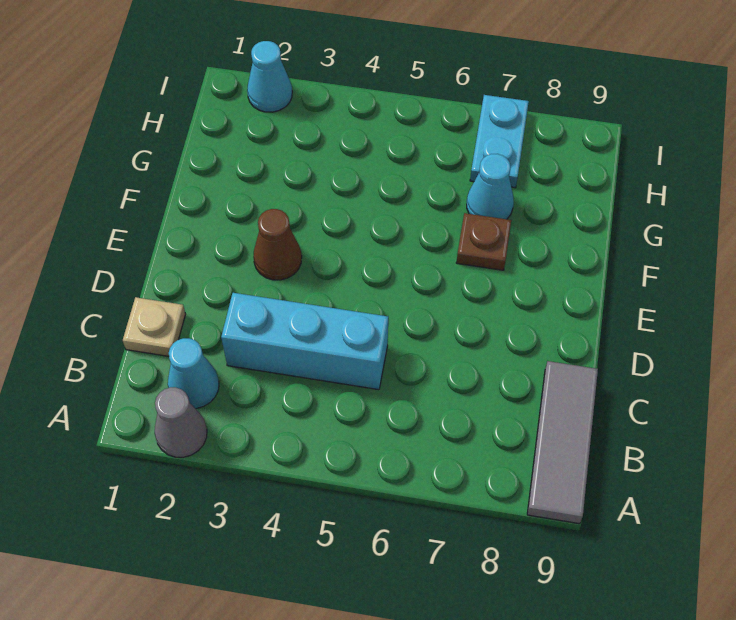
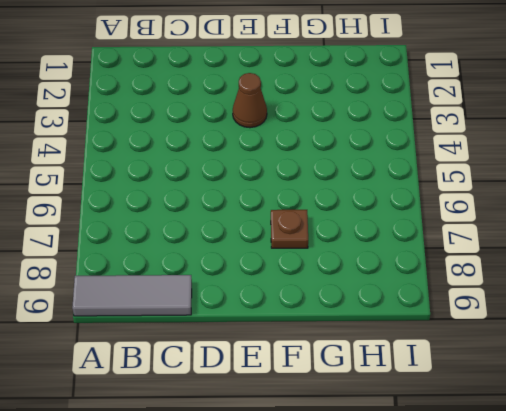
none -> grey 1x1 cone [155,387,207,457]
none -> cyan 1x1 cone [168,338,219,409]

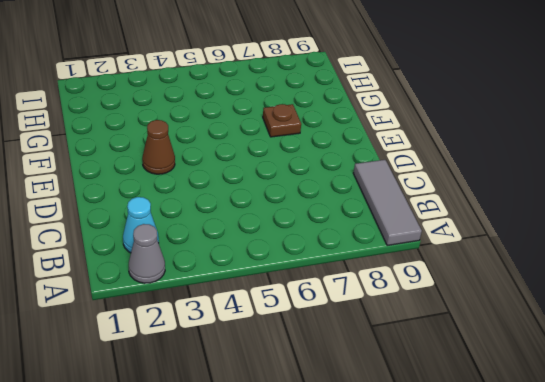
none -> tan 1x1 plate [123,297,186,356]
none -> cyan 1x3 brick [221,293,388,390]

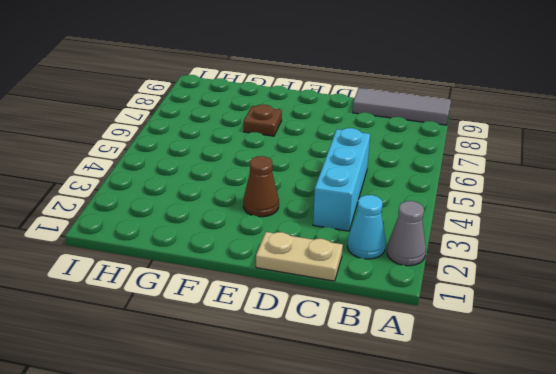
tan 1x2 plate [256,232,343,281] -> tan 1x1 plate [123,297,186,356]
none -> cyan 1x1 cone [467,154,514,219]
none -> cyan 1x2 plate [470,95,529,188]

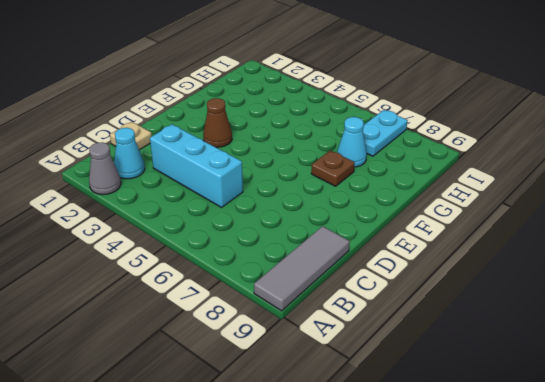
none -> cyan 1x1 cone [247,41,292,112]

